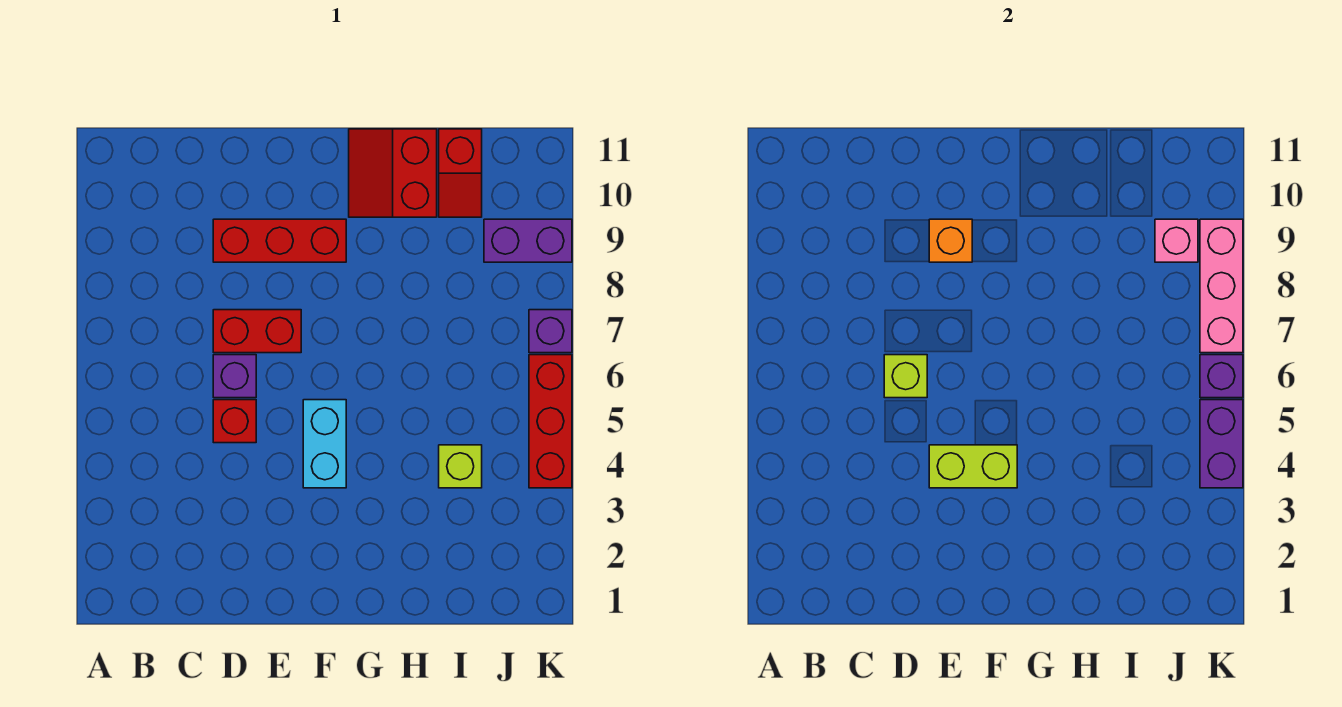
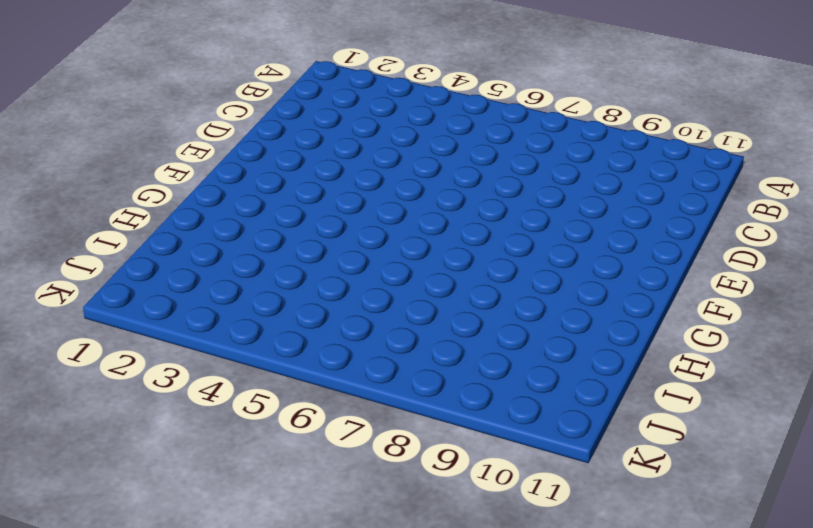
none -> red 1x1 brick [213,400,256,443]
none -> purple 1x1 brick [213,355,256,398]
none -> red 1x2 brick [213,310,301,353]

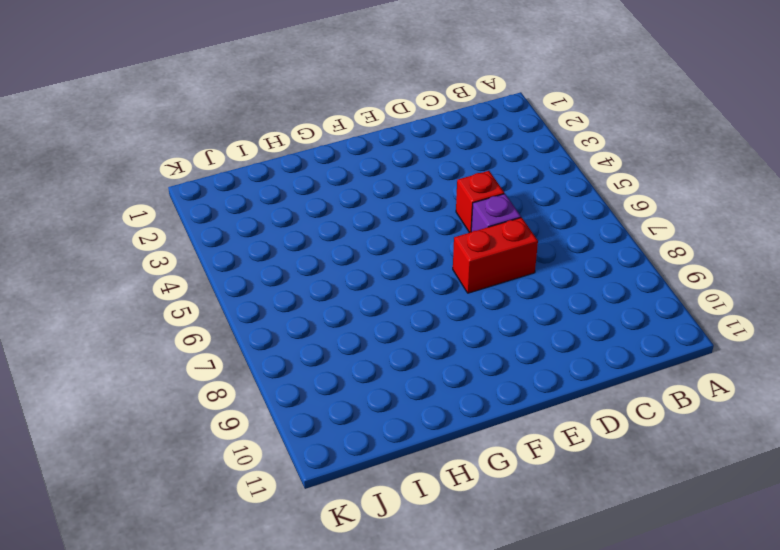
none -> red 1x3 brick [213,219,346,262]
none -> cyan 1x2 brick [303,400,346,488]
none -> red 2x2 slope [349,129,437,217]

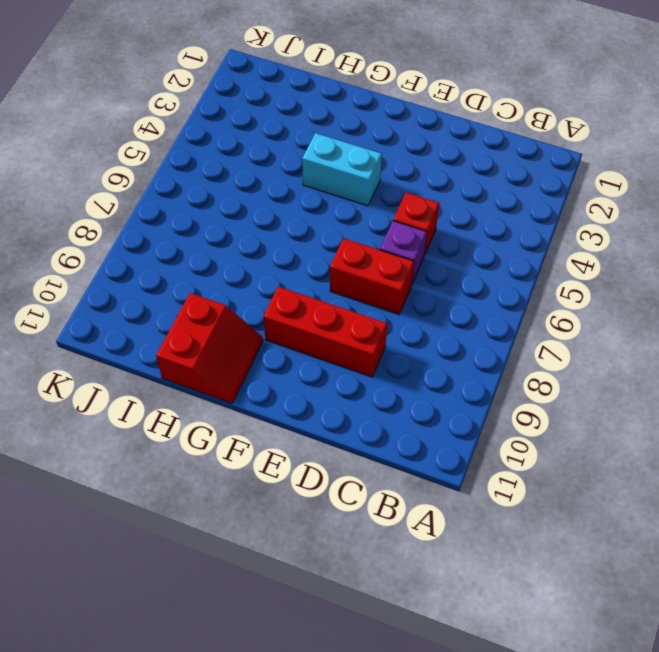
cyan 1x2 brick [302,133,382,206] -> cyan 1x2 brick turned to [303,400,346,488]
none -> lime 1x1 brick [439,445,482,488]
none -> red 1x2 slope [439,129,482,217]
none -> purple 1x2 brick [484,219,572,262]

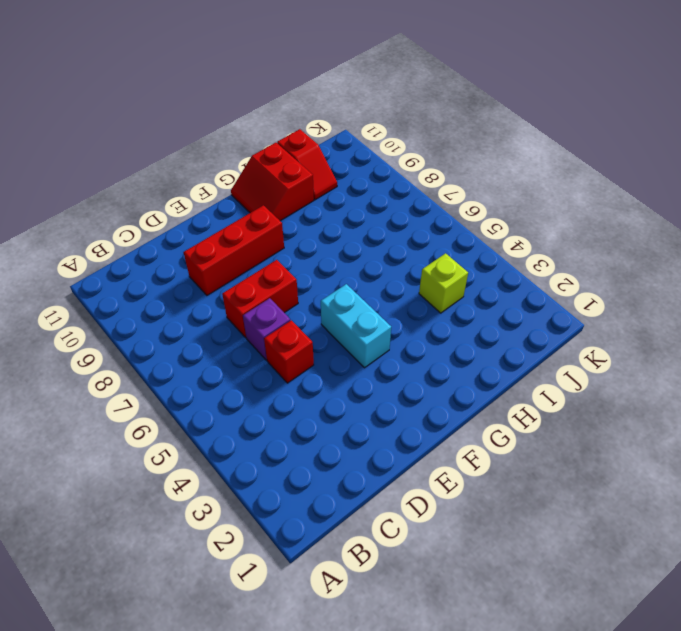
none -> purple 1x2 brick [484,219,572,262]
none -> red 1x3 brick [529,355,572,488]
none -> purple 1x1 brick [529,310,572,353]

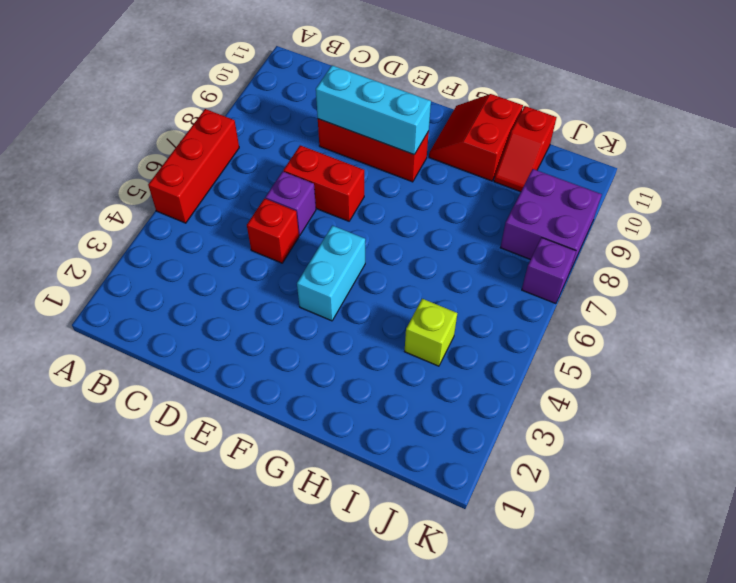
red 1x3 brick [148,109,239,223] -> red 1x3 brick moved to [529,355,572,488]
cyan 1x3 brick [316,65,431,155] -> orange 1x1 brick [929,219,972,262]
purple 2x2 brick [500,169,602,271] -> purple 1x2 brick [484,219,572,262]
none -> lime 1x1 brick [884,355,927,398]
none -> lime 1x2 brick [929,445,1017,488]
none -> pink 1x1 brick [1155,219,1198,262]

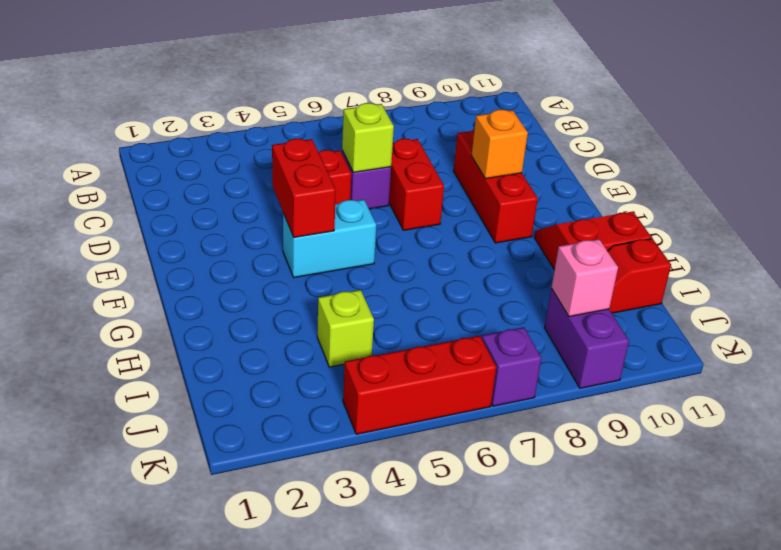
red 1x2 brick [272,139,336,237] -> lime 1x2 brick [929,445,1017,488]
none -> purple 1x2 brick [1200,400,1243,488]
none -> purple 1x1 brick [1200,355,1243,398]
none -> pink 1x3 brick [1200,219,1243,353]

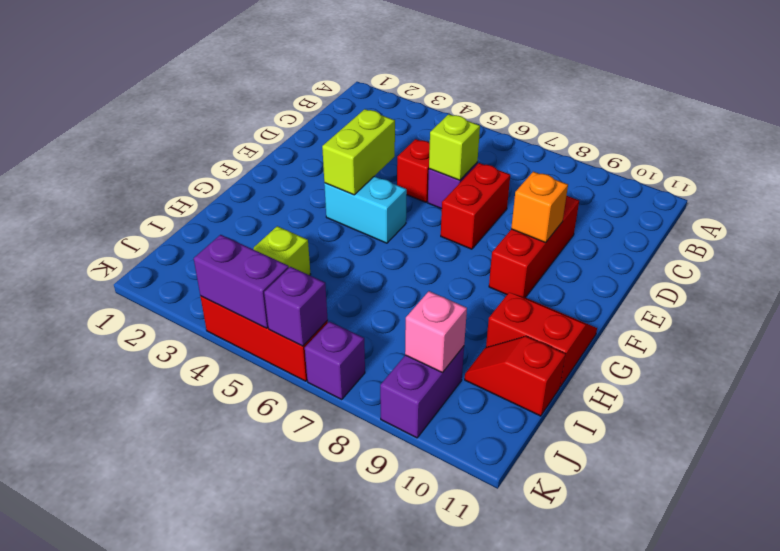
none -> pink 1x3 brick [1200,219,1243,353]

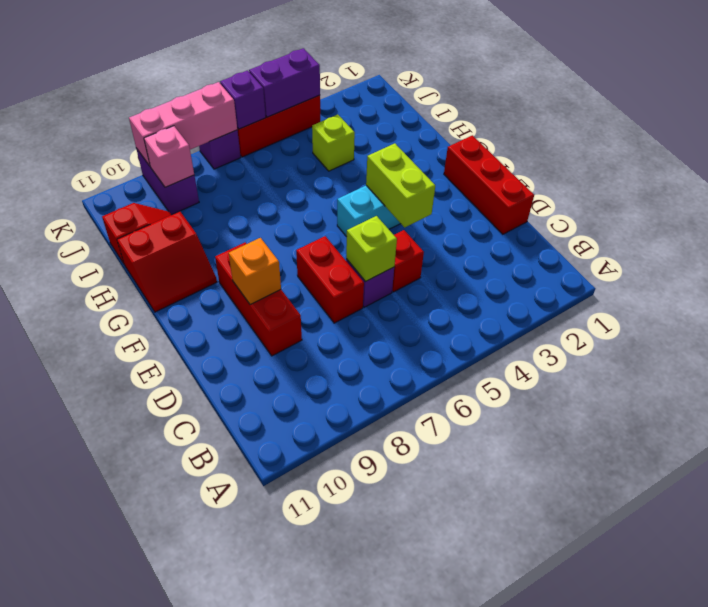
red 1x3 brick [444,135,534,234] -> none

